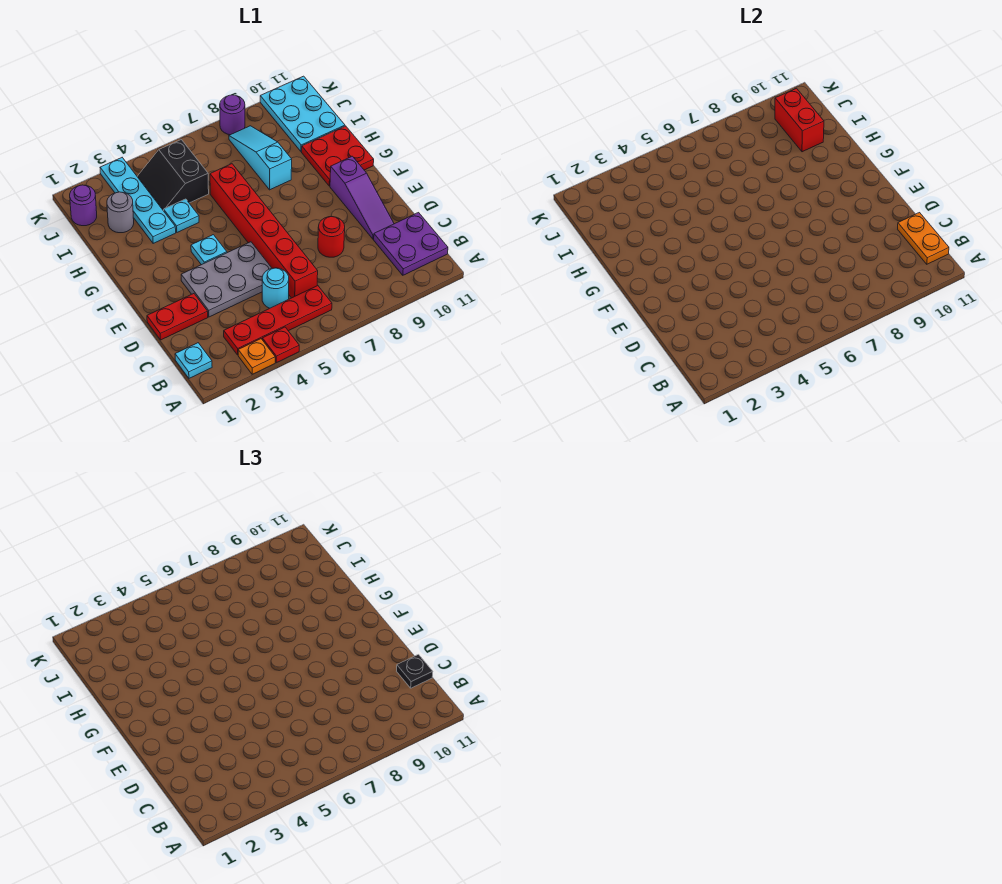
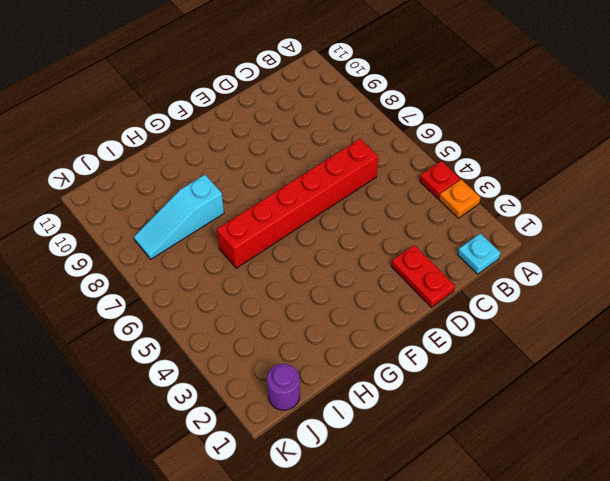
none -> red 1x4 plate [224,285,332,355]
none -> purple 2x2 plate [374,213,448,275]
none -> cyan 1x1 round brick [262,268,289,308]

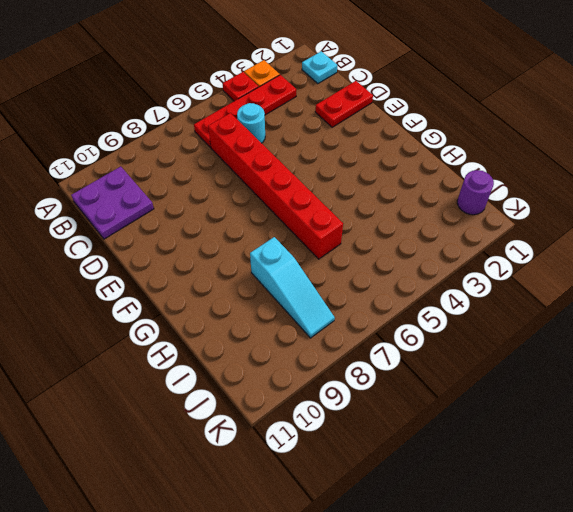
none -> grey 2x3 plate [181,242,272,317]
none -> red 1x1 round brick [318,216,345,257]
none -> purple 1x3 slope [330,156,394,239]

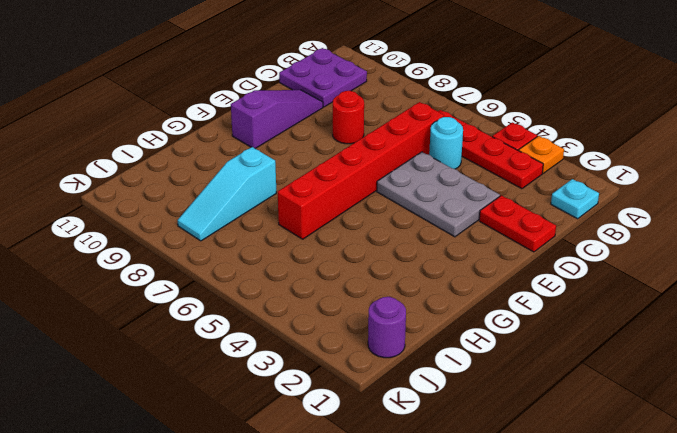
none -> cyan 1x1 plate [191,235,227,265]
none -> red 2x2 plate [302,126,374,186]
none -> cyan 1x4 plate [100,158,176,243]

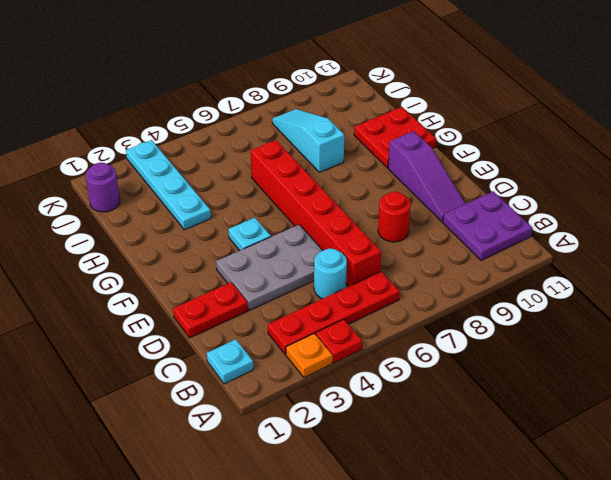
none -> cyan 1x1 plate [164,199,199,232]
none -> grey 1x1 round brick [107,192,134,233]
none -> black 2x2 slope [137,140,209,211]

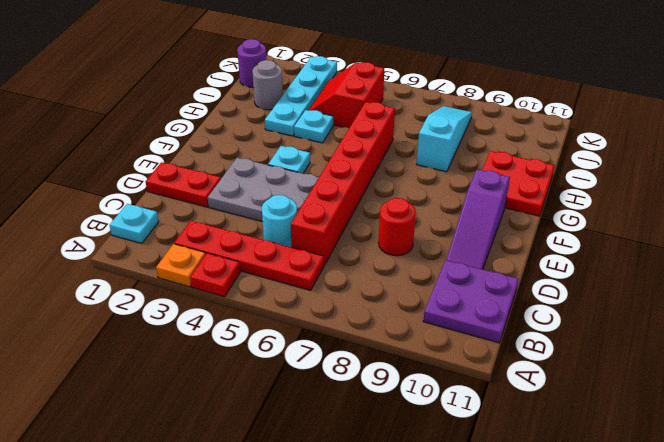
red 2x2 slope [308,62,384,128] -> black 2x2 slope [137,140,209,211]
none -> cyan 2x3 plate [260,76,345,152]
none -> purple 1x1 round brick [220,95,245,135]
none -> orange 1x2 plate [898,213,949,264]

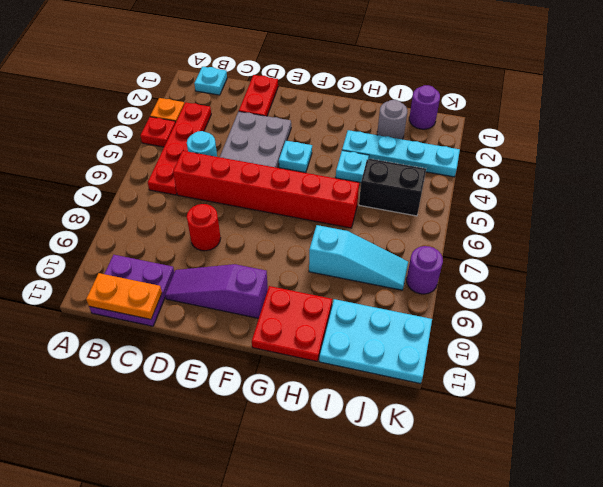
none -> red 1x2 brick [775,88,824,152]
none -> black 1x1 plate [397,655,433,688]

